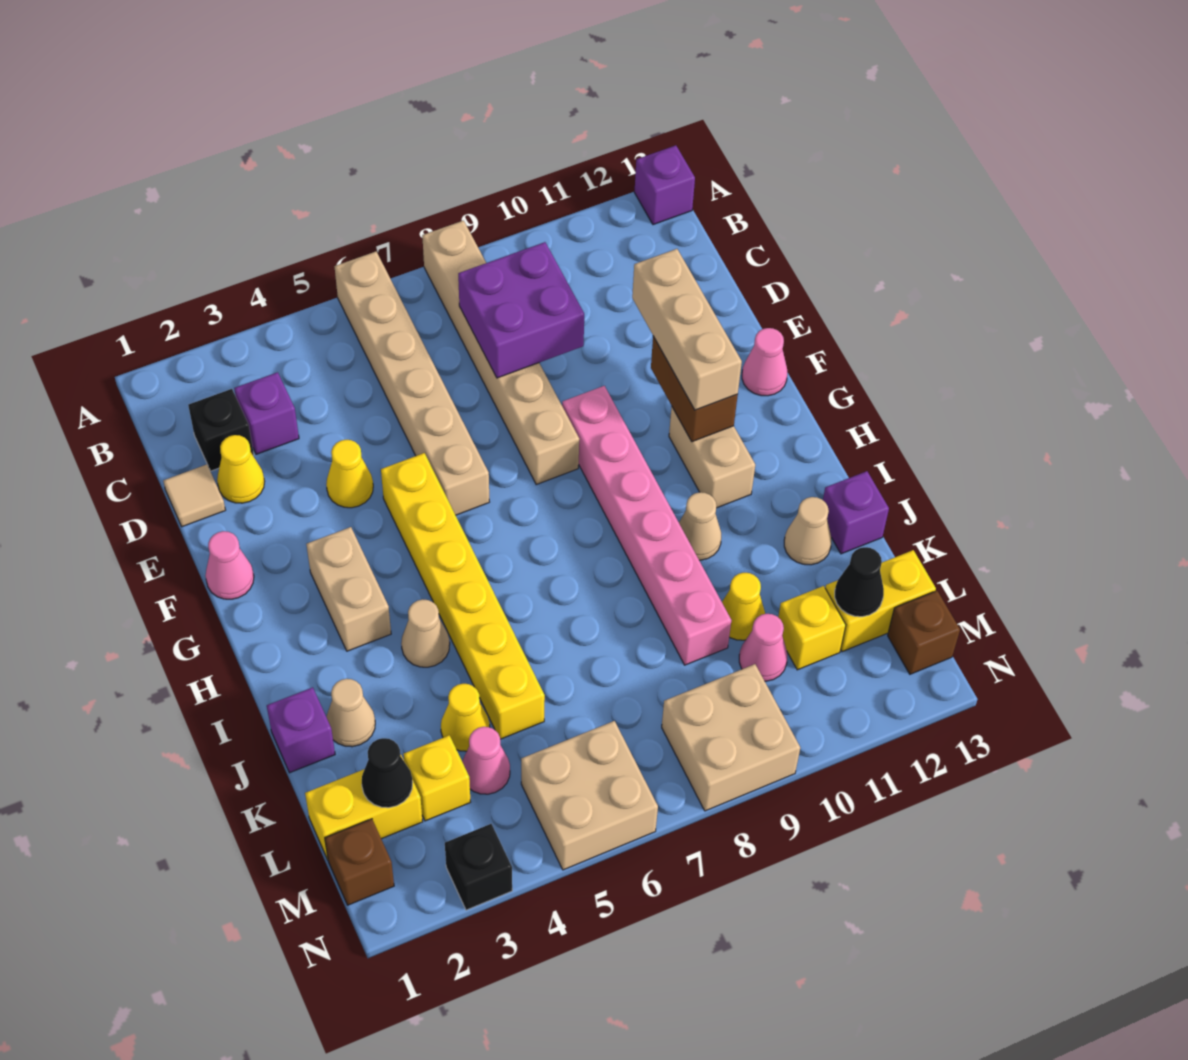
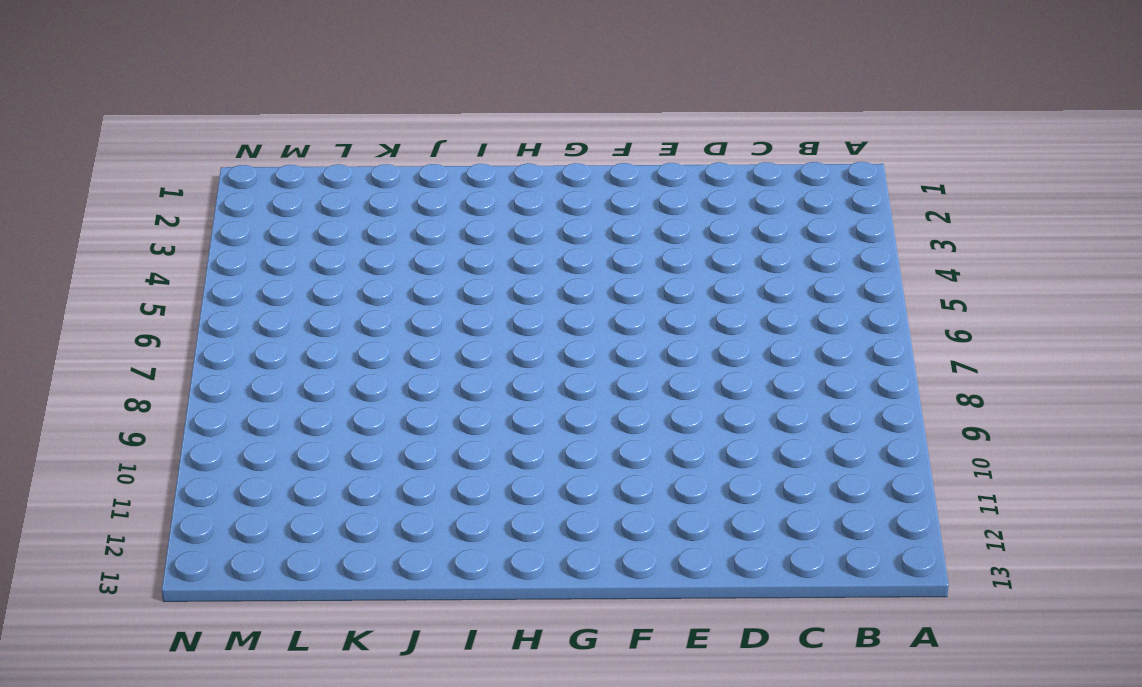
none -> tan 1x6 brick [334,252,489,515]
none -> tan 1x6 brick [422,221,579,485]
none -> purple 1x1 brick [634,145,695,225]
none -> black 1x1 brick [188,389,254,471]

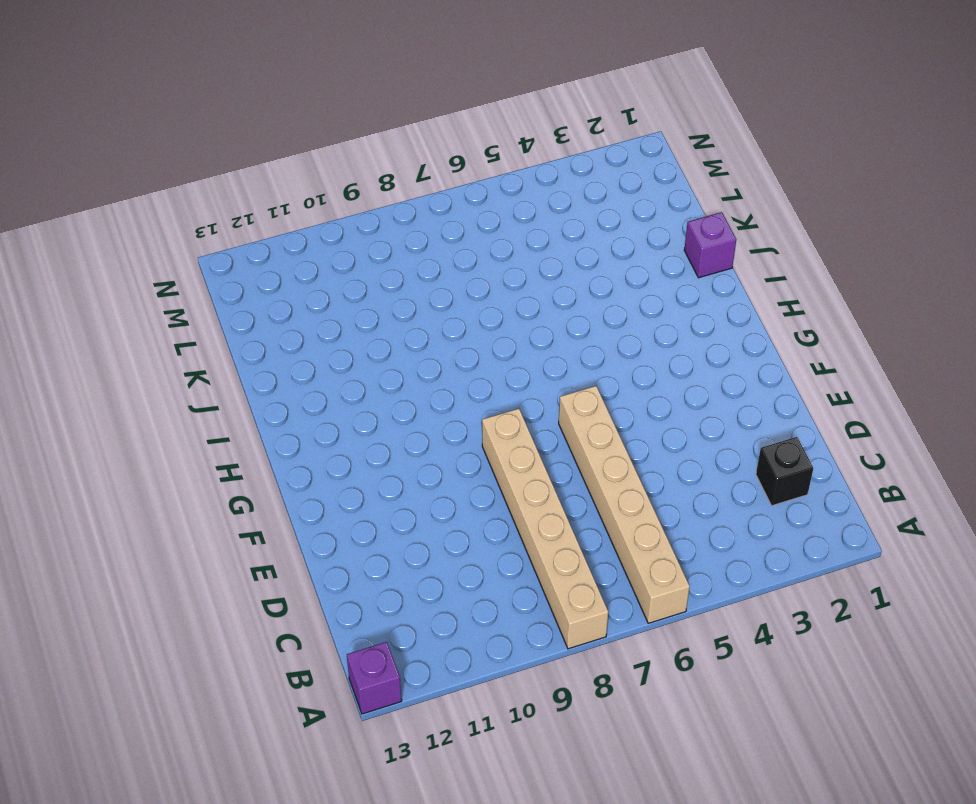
none -> purple 1x1 brick [234,372,299,454]
none -> tan 1x1 tile [163,464,225,527]
none -> yellow 1x1 cone [217,435,265,503]
none -> yellow 1x1 cone [326,440,373,508]

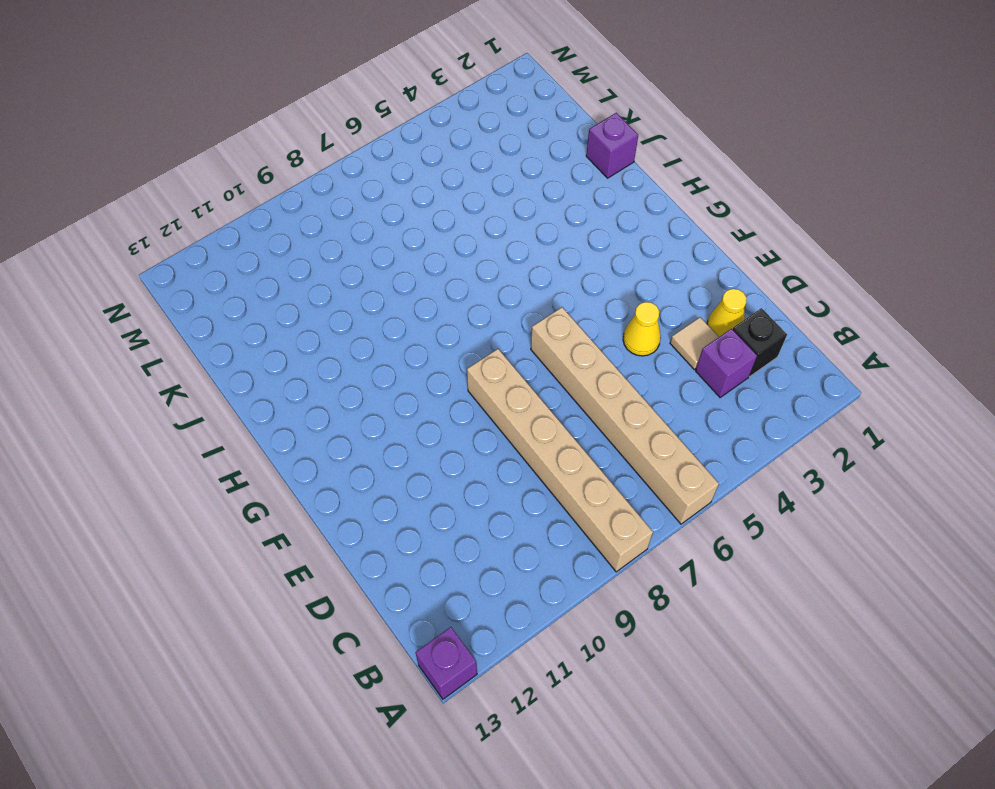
tan 1x1 tile [670,317,719,369] -> tan 1x1 tile moved to [163,464,225,527]
none -> pink 1x1 cone [206,531,254,599]
none -> yellow 1x6 brick [381,453,545,739]
none -> pink 1x6 brick [562,386,731,665]
none -> pink 1x1 cone [742,328,787,396]

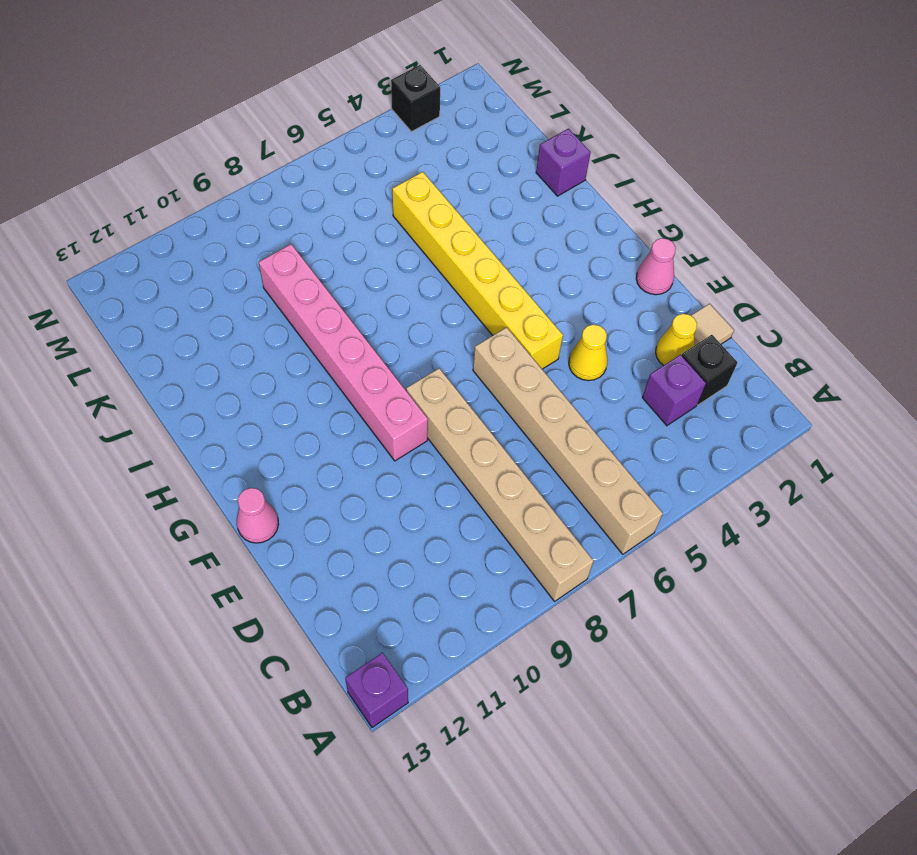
none -> tan 1x2 brick [306,527,391,651]
none -> tan 1x2 brick [669,407,755,508]
none -> tan 1x1 cone [401,599,450,667]
none -> tan 1x1 cone [679,492,721,560]

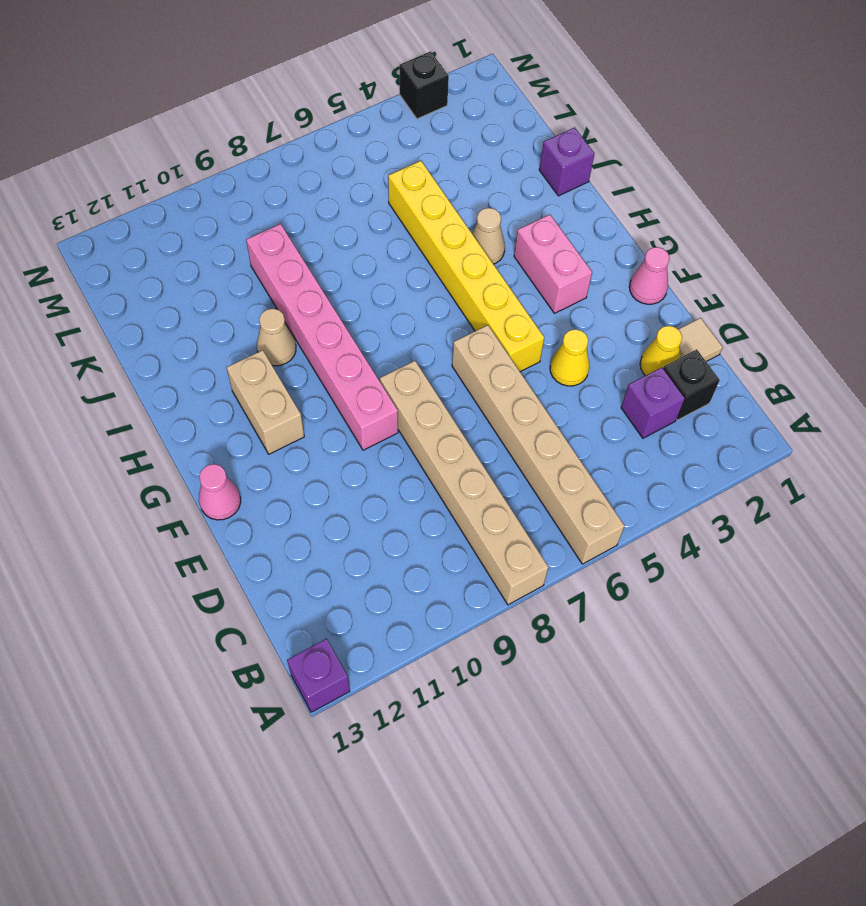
pink 1x2 brick [514,214,592,313] -> tan 1x2 brick [306,527,391,651]
none -> tan 1x1 cone [327,679,375,747]
none -> tan 1x1 cone [784,497,831,565]
none -> purple 1x1 brick [823,471,889,554]
none -> yellow 1x1 cone [441,684,490,751]

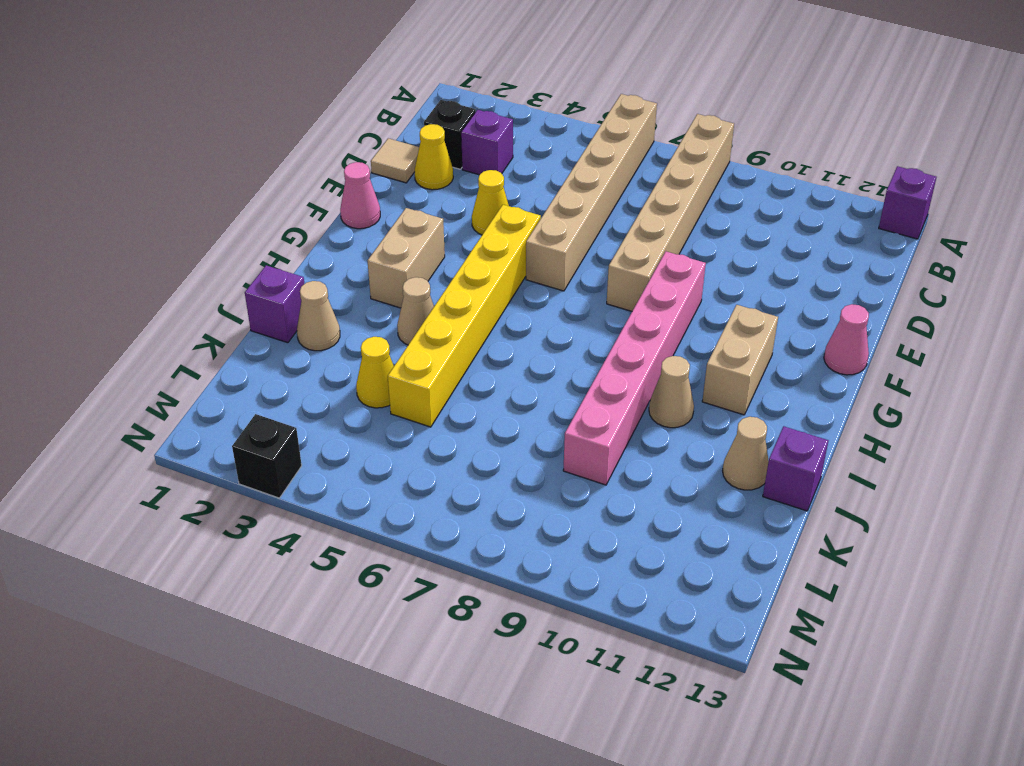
none -> yellow 1x1 cone [722,573,765,640]
none -> yellow 1x2 brick [305,755,423,859]
none -> yellow 1x1 brick [404,735,470,821]
none -> pink 1x1 cone [462,727,510,794]

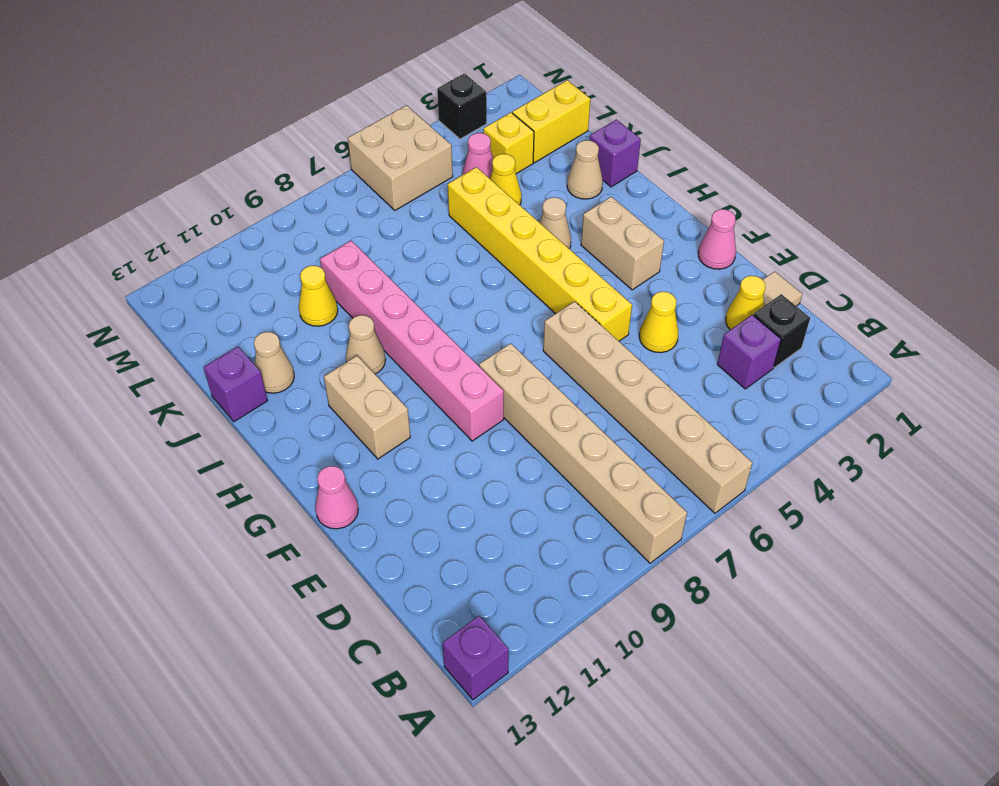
none -> pink 1x1 cone [739,614,787,681]
none -> yellow 1x1 brick [778,586,846,670]
none -> yellow 1x2 brick [825,550,936,652]
none -> brown 1x1 brick [325,819,394,905]

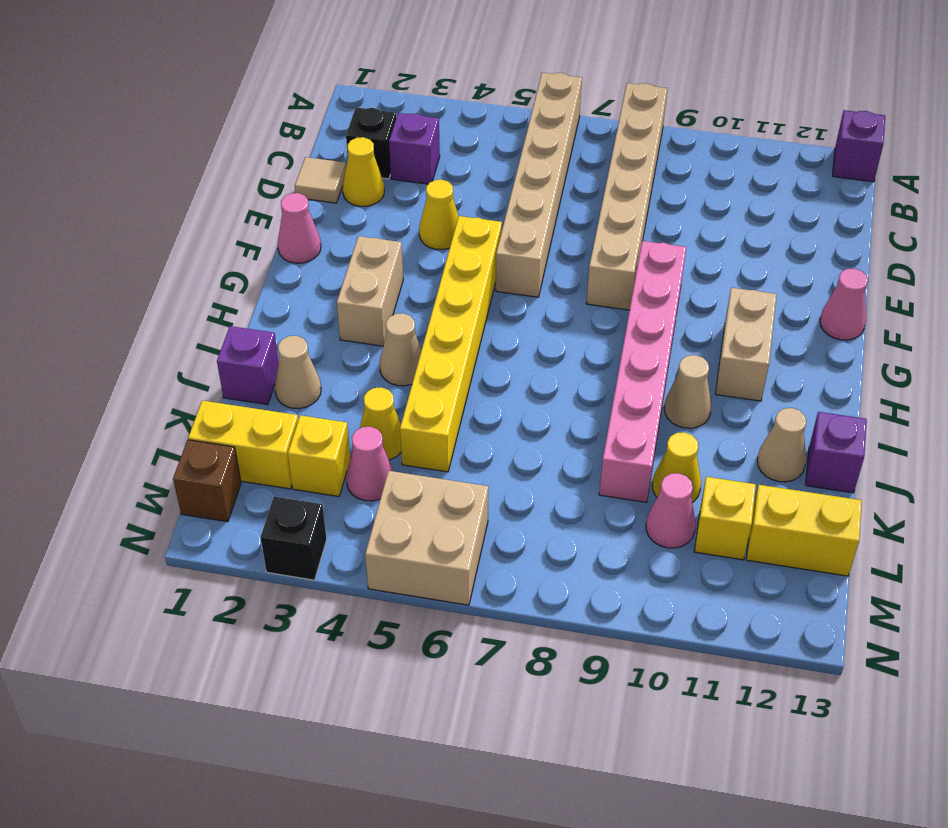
none -> tan 2x2 brick [662,664,800,811]
none -> brown 1x1 brick [888,591,960,674]
none -> purple 2x2 brick [458,242,584,378]
none -> brown 1x2 brick [651,336,738,442]

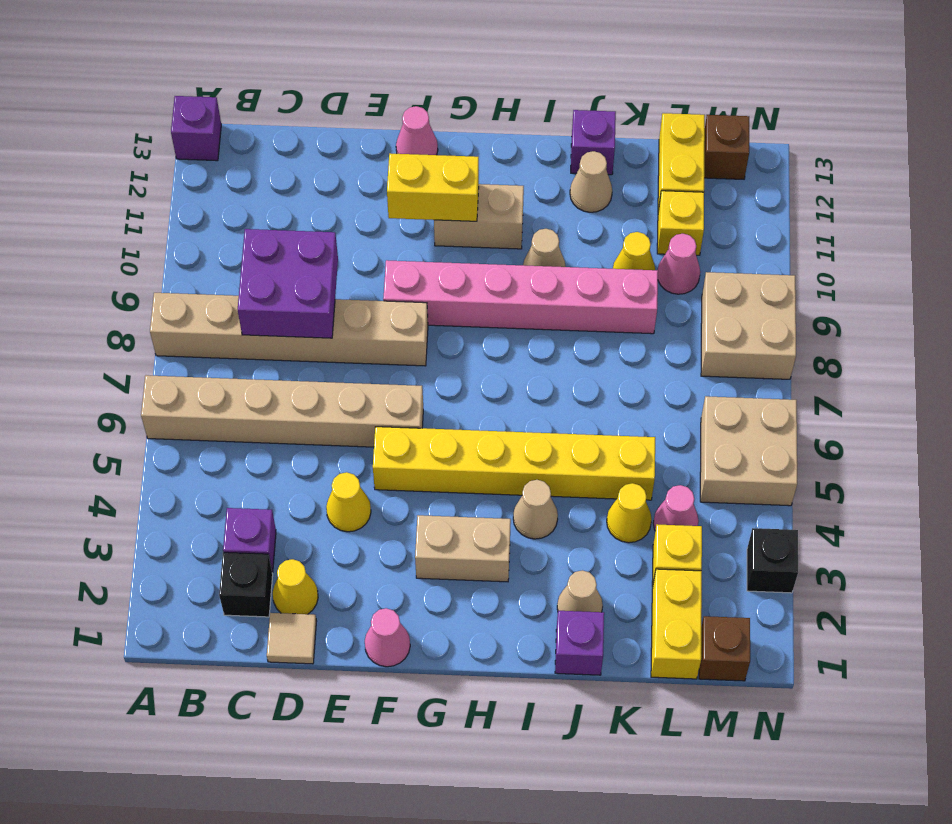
yellow 1x2 brick [387,153,479,221] -> brown 1x2 brick [651,336,738,442]
none -> black 1x1 cone [362,738,413,808]
none -> black 1x1 cone [835,547,884,617]
none -> tan 1x3 brick [632,249,742,410]

